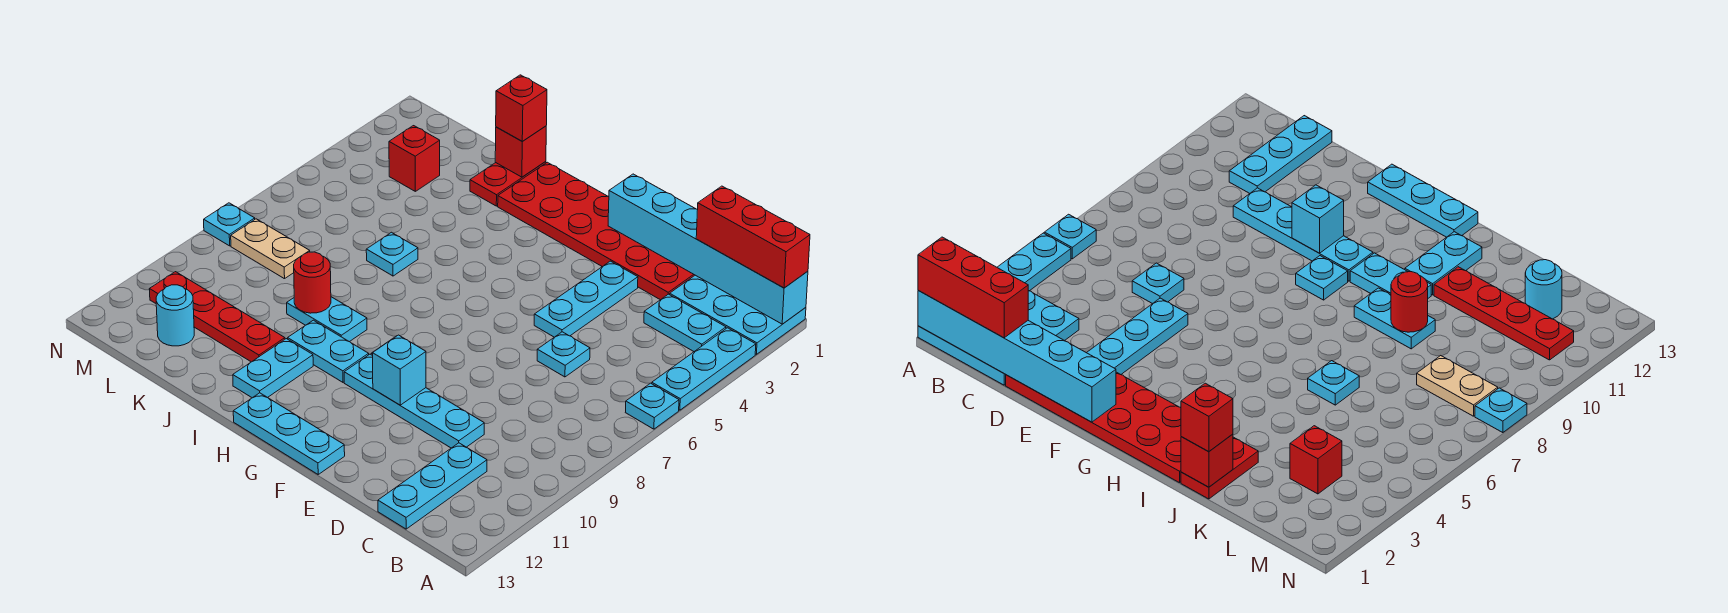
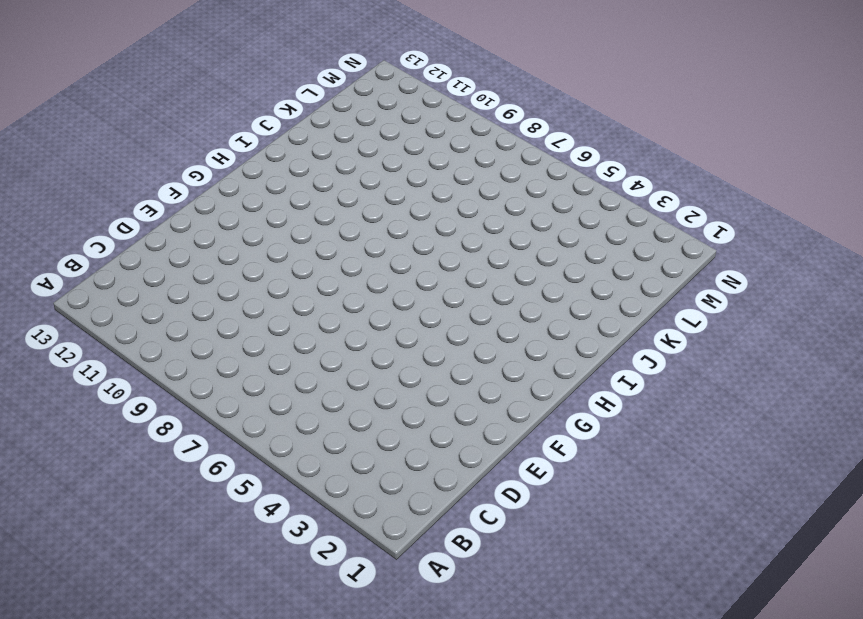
none -> cyan 2x3 plate [670,275,806,354]
none -> cyan 1x3 plate [651,328,756,410]
none -> cyan 1x1 plate [625,383,679,429]

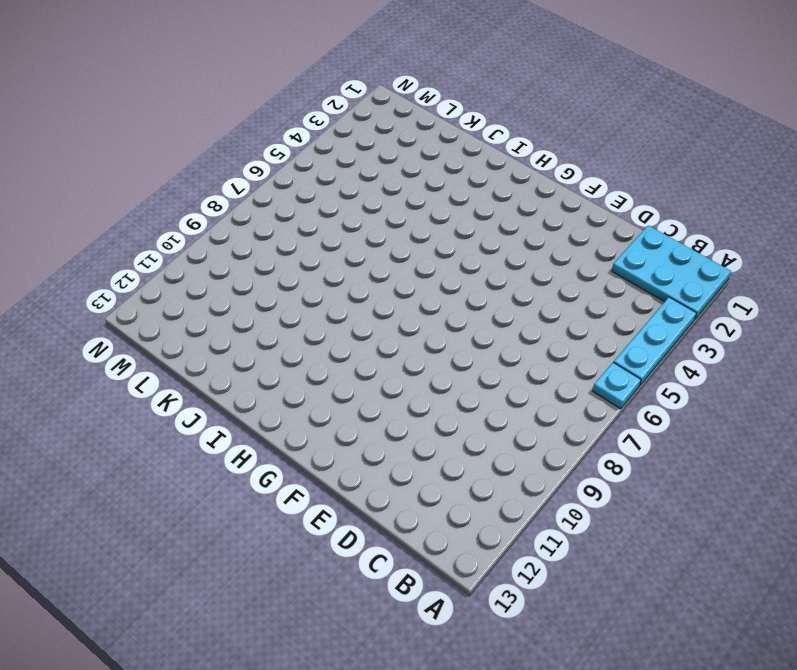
none -> cyan 1x2 plate [644,294,726,351]
none -> cyan 1x3 plate [378,443,487,529]
none -> red 2x6 plate [498,162,695,300]

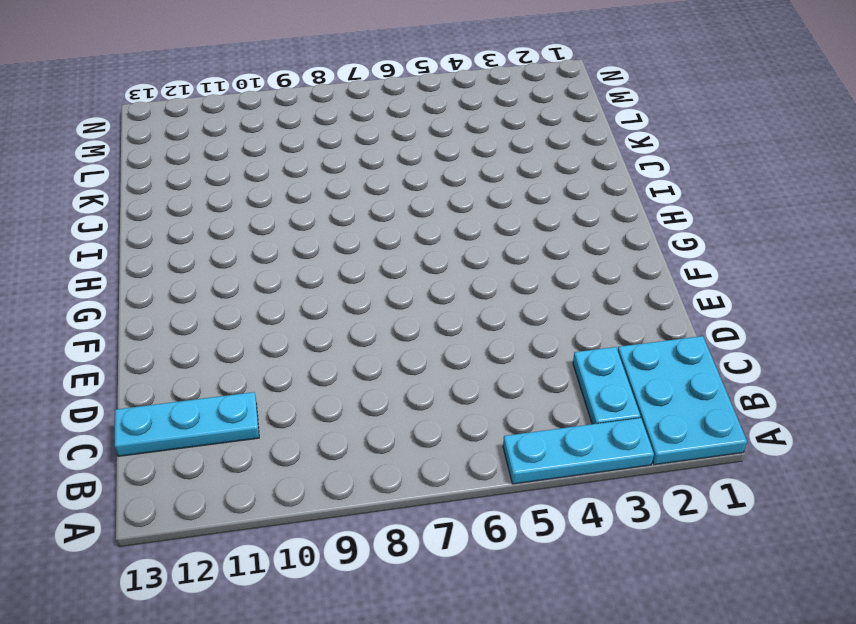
none -> cyan 1x1 plate [625,383,679,429]
none -> red 2x6 plate [498,162,695,300]
none -> cyan 1x1 plate [537,332,590,377]

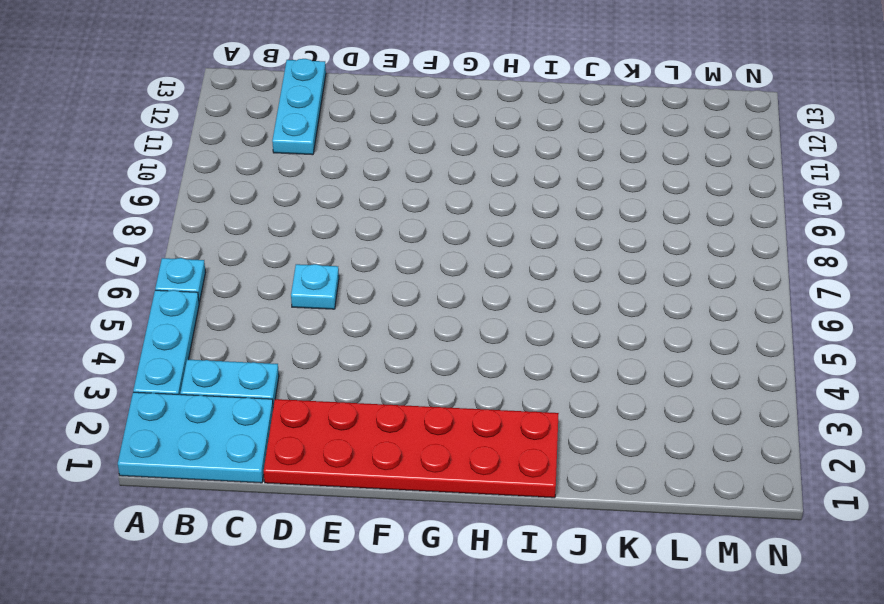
none -> cyan 1x4 plate [344,354,484,448]
none -> cyan 1x3 plate [534,261,638,337]
none -> cyan 1x3 plate [233,393,345,474]

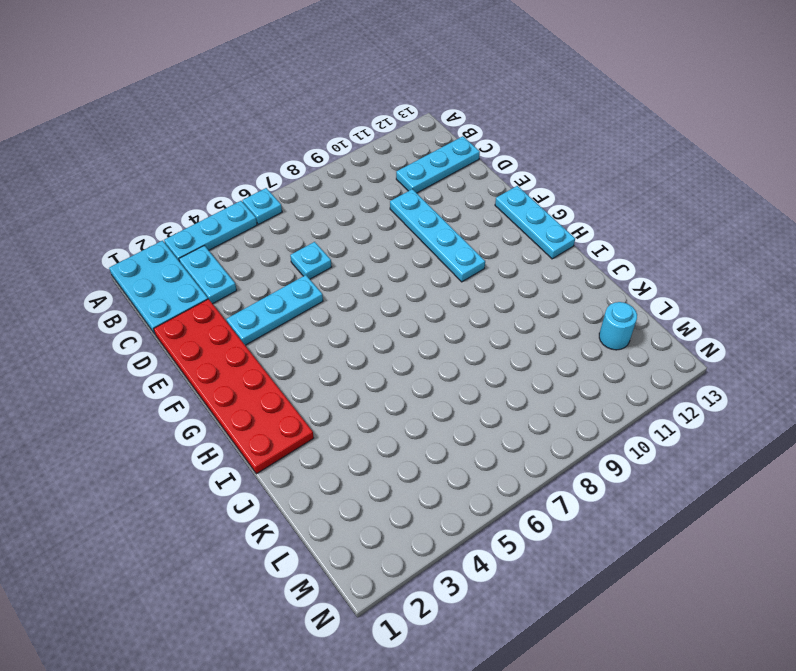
none -> cyan 1x1 plate [1296,256,1348,300]
none -> cyan 1x2 plate [288,320,369,382]
none -> cyan 1x2 plate [287,297,367,342]

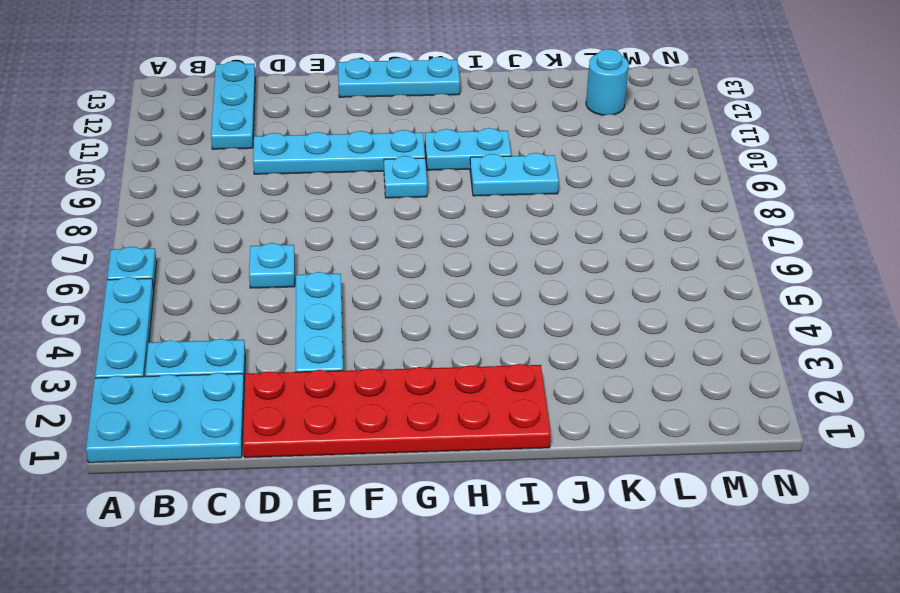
none -> cyan 1x2 plate [233,339,313,398]
none -> red 1x2 plate [470,162,546,206]
none -> cyan 1x1 plate [366,232,418,276]

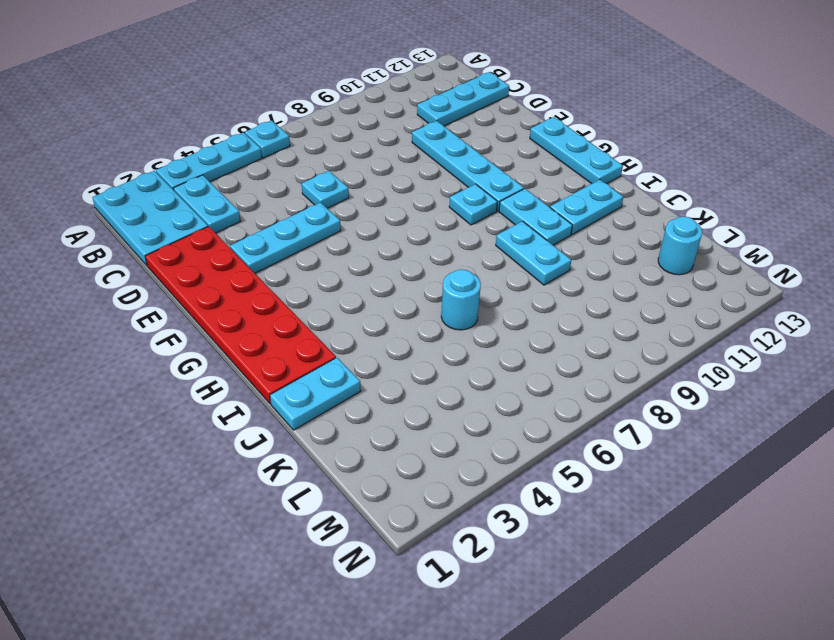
cyan 1x2 plate [270,358,361,430] -> red 1x2 plate [470,162,546,206]
cyan 1x1 round brick [441,269,481,330] -> cyan 1x1 plate [366,232,418,276]
none -> red 1x4 plate [149,272,285,362]
none -> red 1x1 brick [389,126,440,191]
none -> tan 1x2 plate [231,219,310,279]

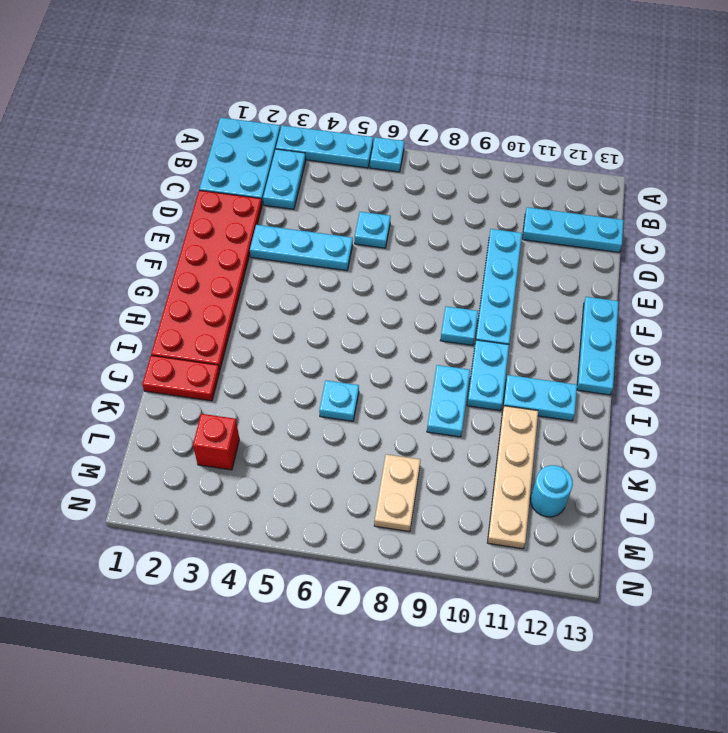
tan 1x4 plate [487,406,538,549] -> red 1x4 plate [149,272,285,362]
none -> cyan 1x1 plate [204,203,255,246]
none -> cyan 1x6 brick [608,174,808,324]
none -> cyan 1x1 brick [373,335,426,405]

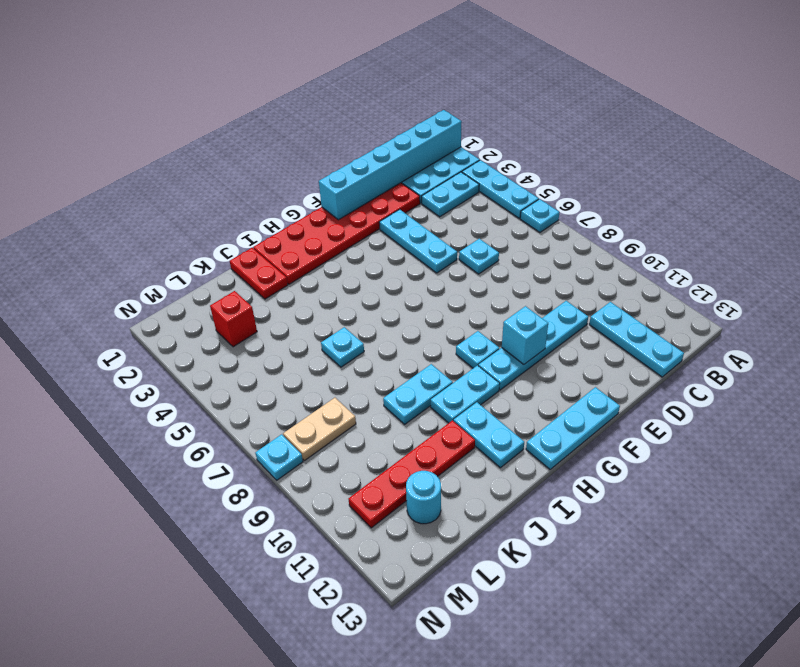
none -> red 1x1 brick [495,126,546,177]
none -> red 1x1 round brick [294,252,331,313]
none -> red 1x3 brick [696,186,810,288]

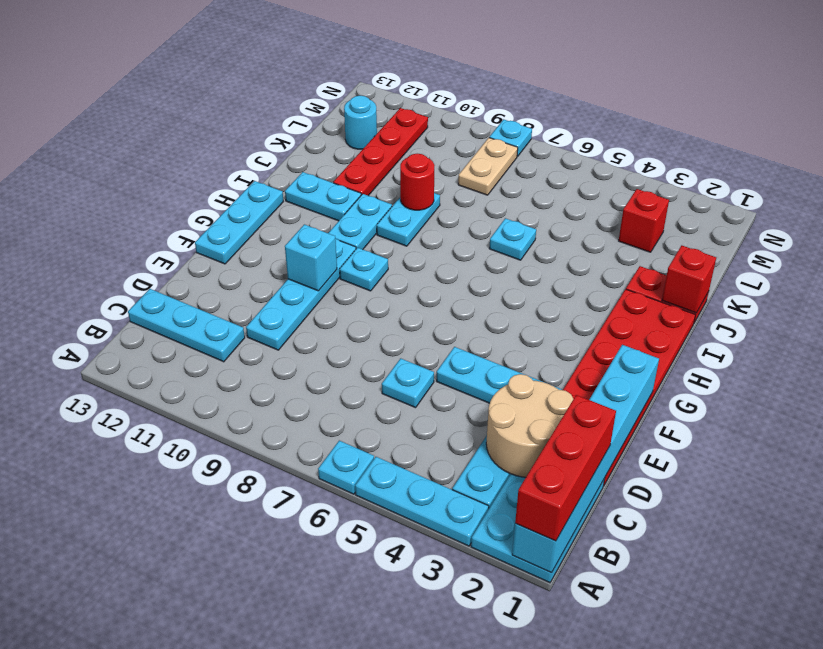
tan 2x2 round brick [486,374,573,477] -> none
none -> red 1x1 brick [496,75,547,141]

